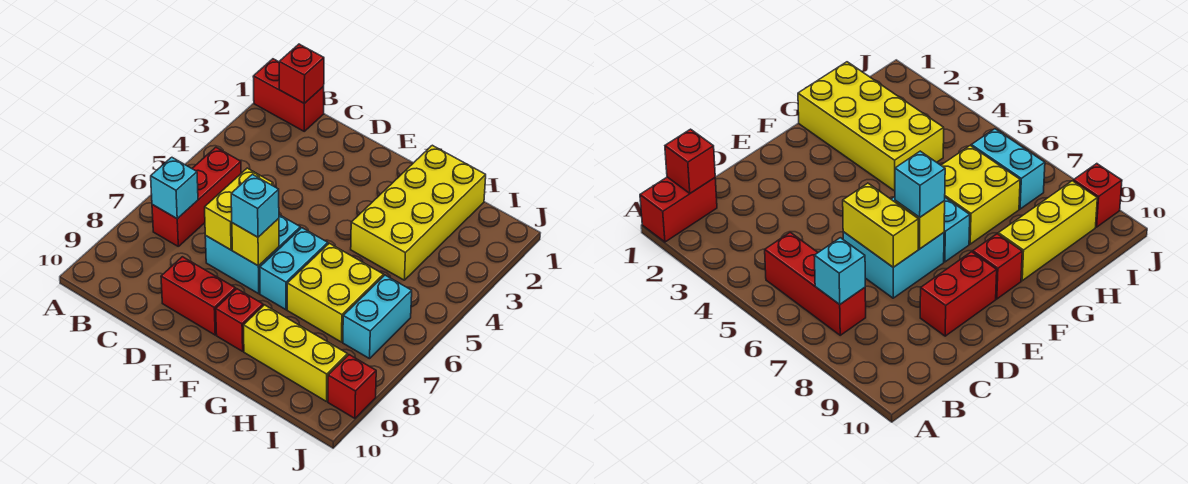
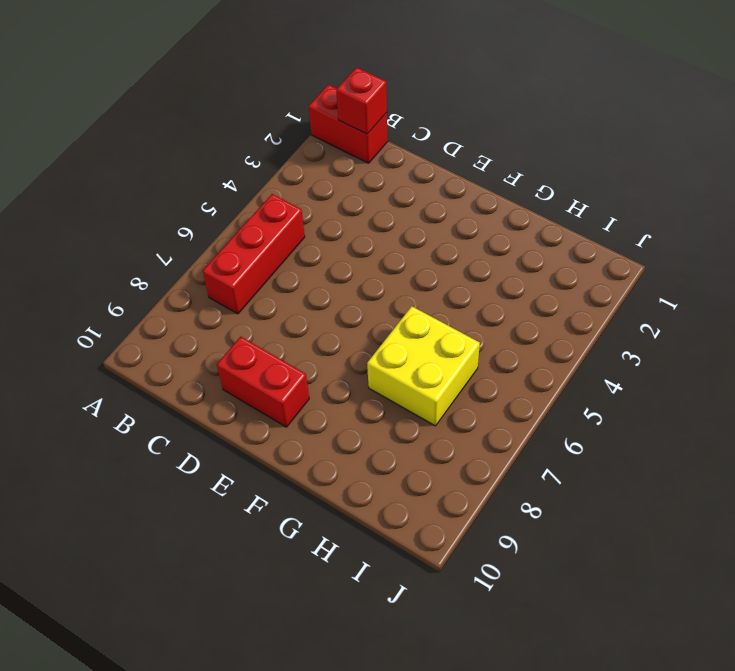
none -> cyan 2x2 brick [205,215,300,294]
none -> cyan 1x2 brick [260,228,328,310]
none -> red 1x1 brick [216,289,263,351]

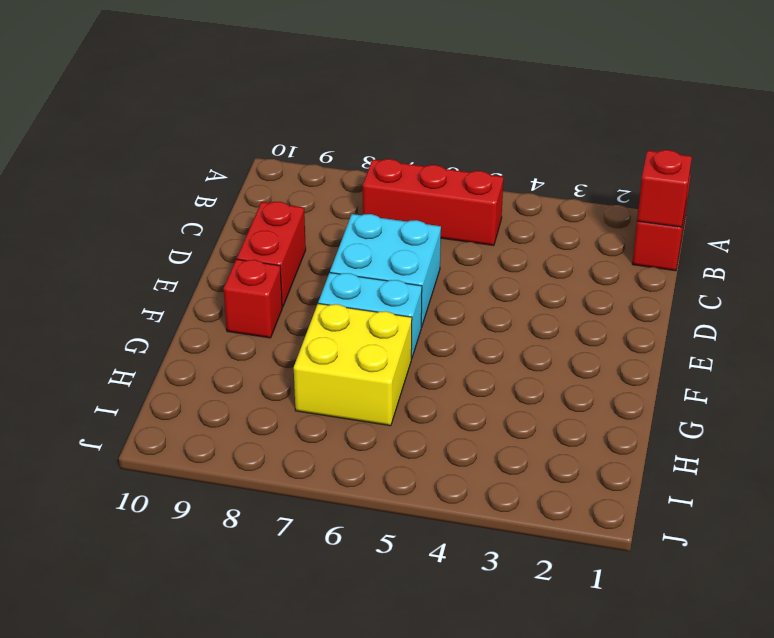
none -> yellow 2x4 brick [351,145,486,280]
none -> yellow 1x3 brick [243,305,348,402]
none -> cyan 1x2 brick [343,275,412,359]

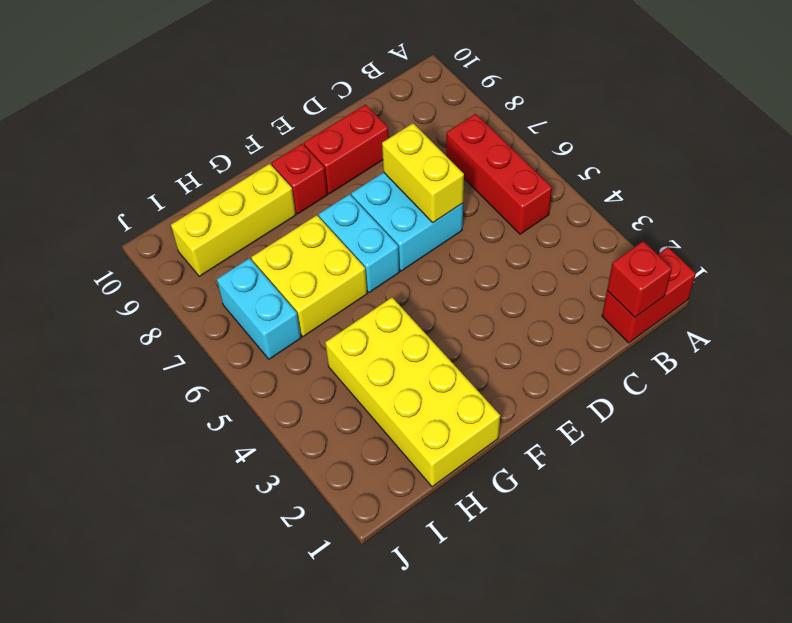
none -> red 1x1 brick [328,355,376,418]
none -> cyan 1x1 brick [151,157,198,219]
none -> yellow 1x1 brick [232,218,279,266]

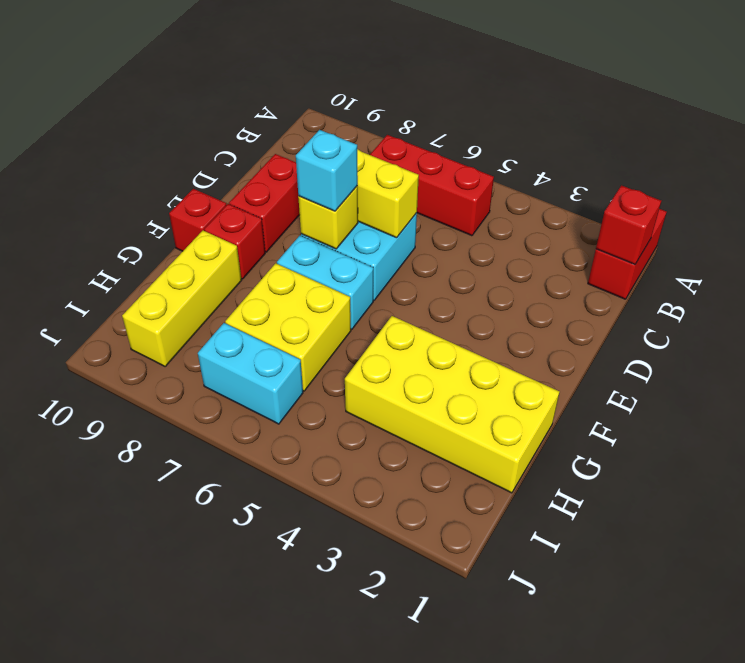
red 1x1 brick [169,189,226,251] -> red 1x1 brick moved to [328,355,376,418]
none -> cyan 1x1 brick [151,157,198,219]

